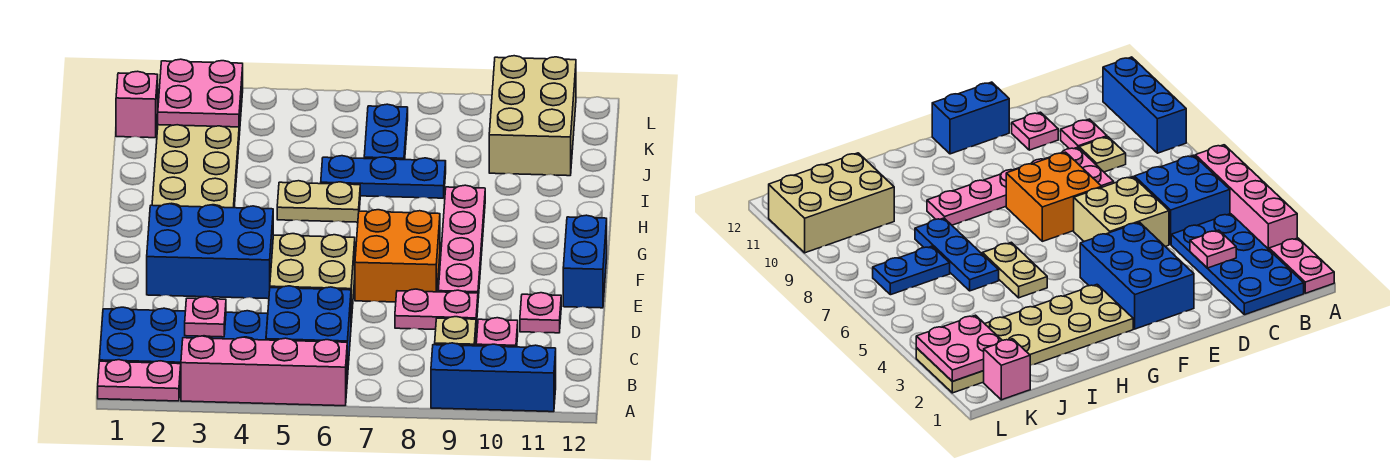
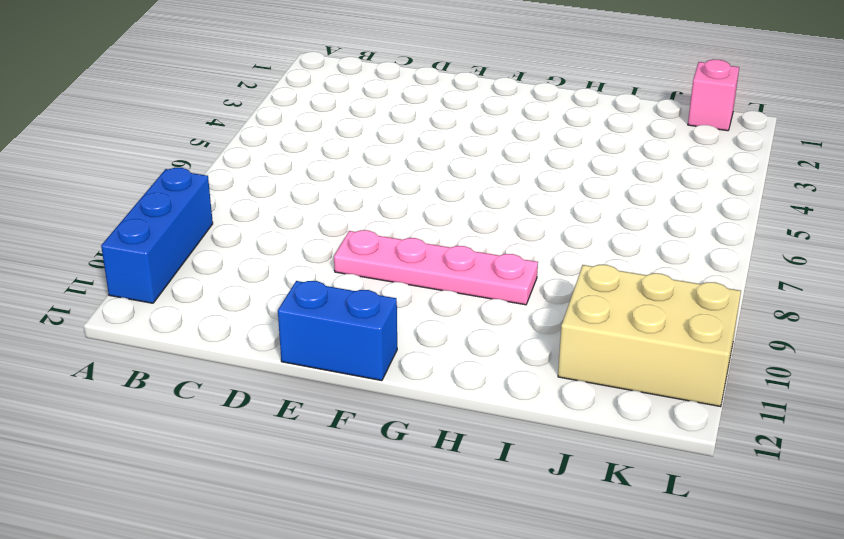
none -> pink 1x2 plate [98,360,181,401]
none -> pink 1x4 brick [181,336,347,406]
none -> blue 2x4 plate [99,307,268,364]

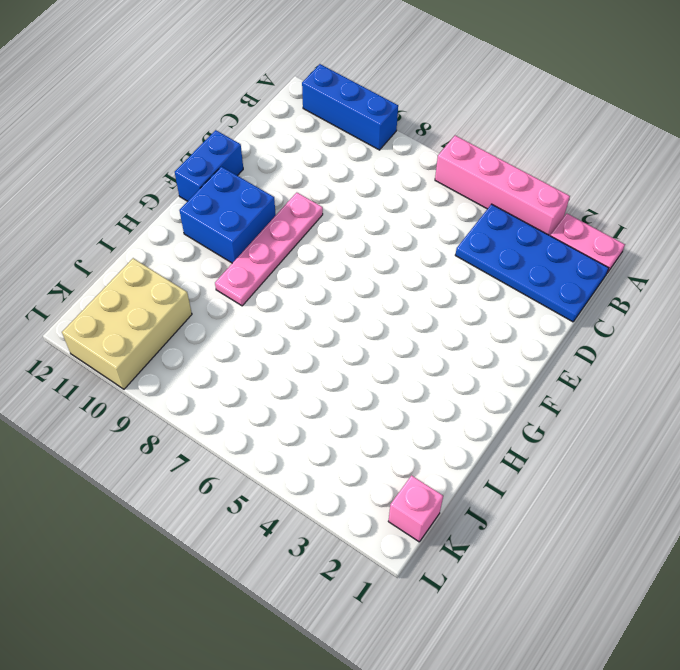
blue 2x2 brick [179,167,276,263] -> blue 2x2 brick moved to [266,286,351,379]
none -> tan 1x1 plate [435,317,476,346]
none -> pink 1x1 plate [476,318,518,347]
none -> tan 2x2 brick [270,234,355,322]

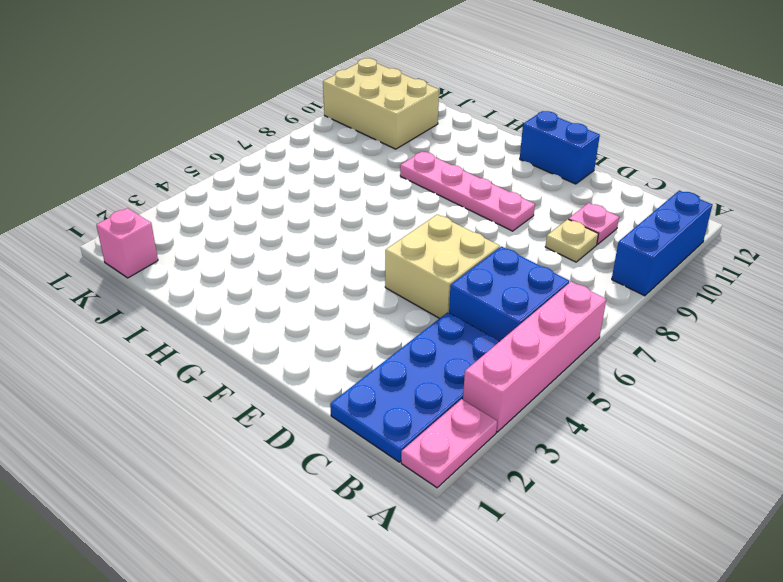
none -> pink 1x2 plate [395,289,478,329]
none -> pink 1x1 plate [520,293,561,333]
none -> blue 2x3 brick [147,204,273,299]

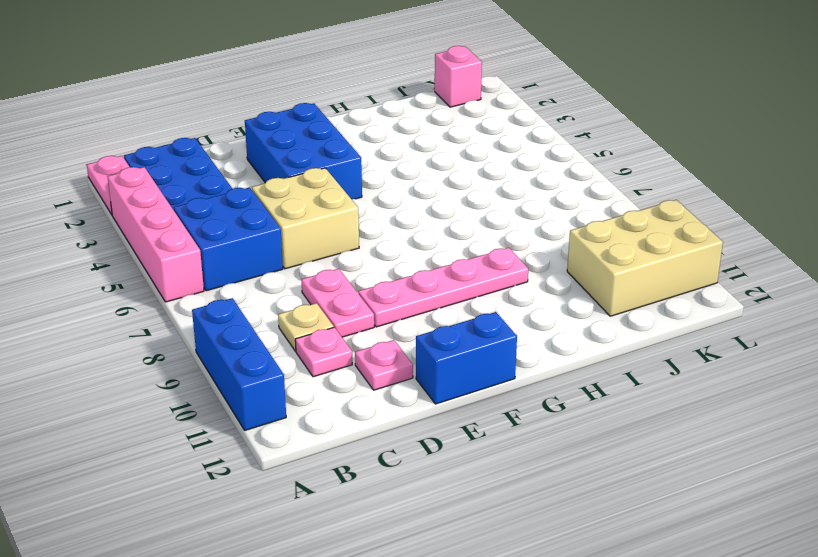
none -> orange 2x2 brick [355,210,440,302]
none -> tan 2x6 plate [152,81,243,208]
none -> tan 1x2 plate [277,181,360,222]

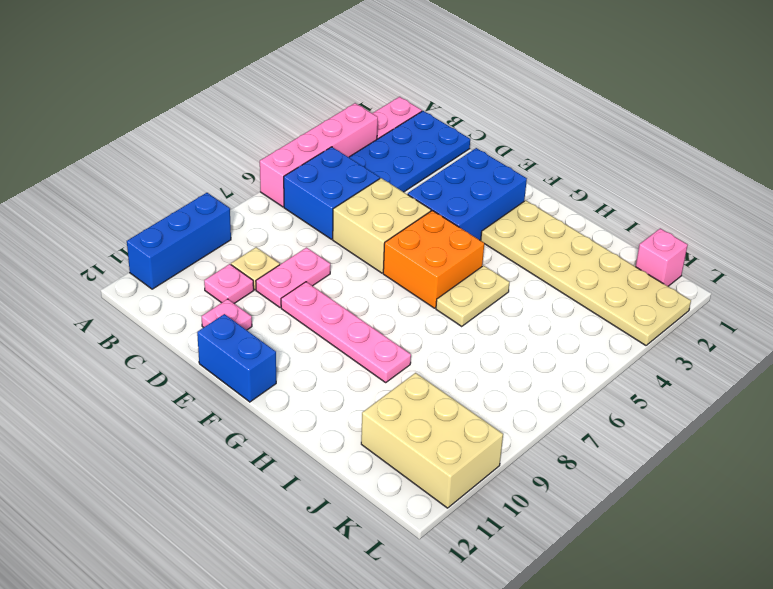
orange 2x2 brick [383,210,484,308] -> orange 2x2 brick moved to [355,210,440,302]
none -> blue 1x3 plate [321,156,446,198]
none -> blue 1x2 plate [364,104,408,160]
none -> pink 1x1 plate [185,297,226,337]

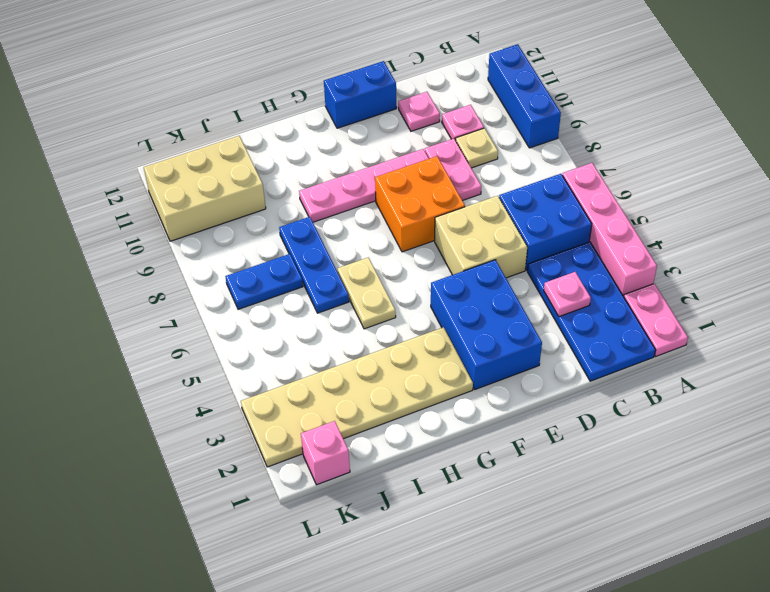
none -> pink 2x2 plate [158,59,243,127]

